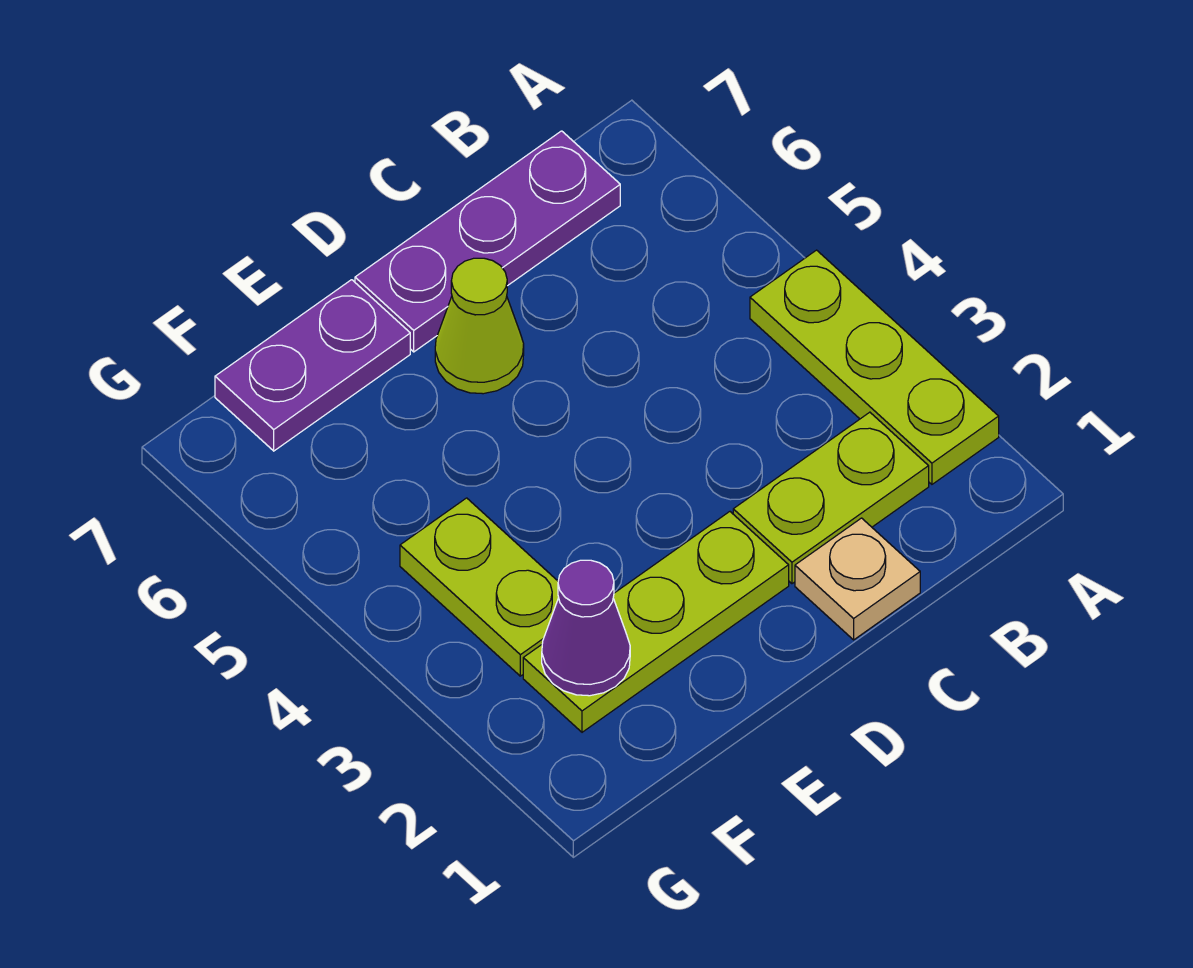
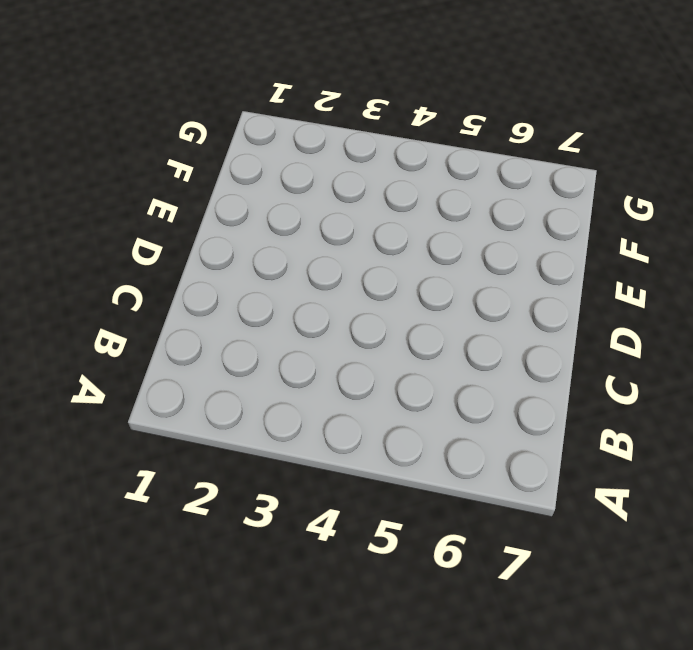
none -> lime 1x3 plate [750,250,999,484]
none -> lime 1x2 plate [733,412,929,584]

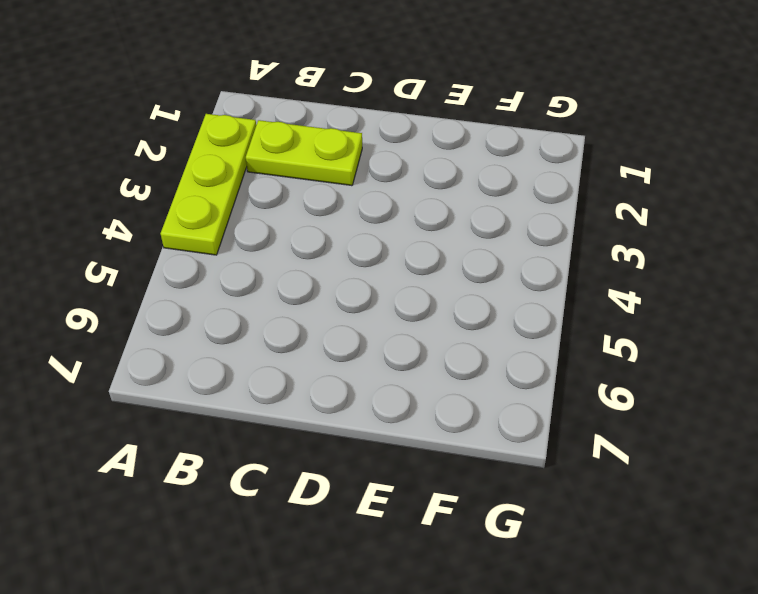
none -> purple 1x3 plate [355,131,620,352]
none -> tan 1x1 plate [795,518,920,640]

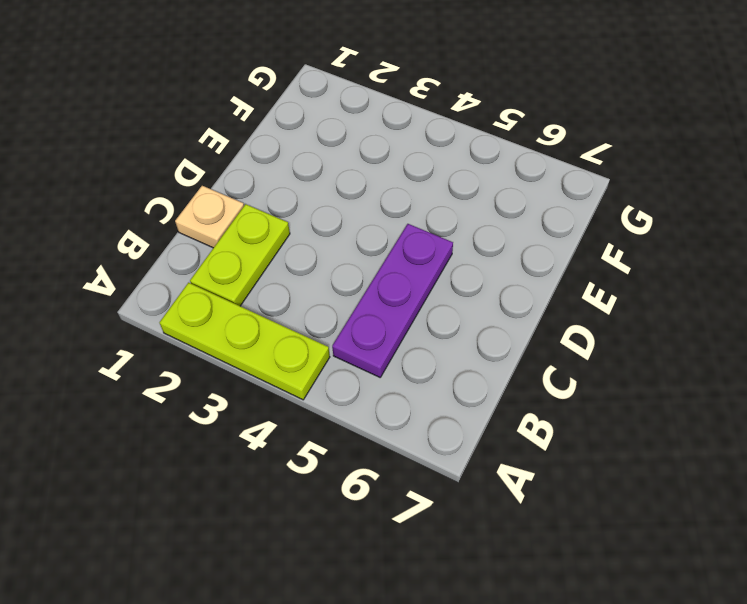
purple 1x3 plate [332,224,453,377] -> purple 1x3 plate moved to [355,131,620,352]
none -> lime 1x3 plate [523,512,789,732]
none -> lime 1x1 cone [435,258,524,394]

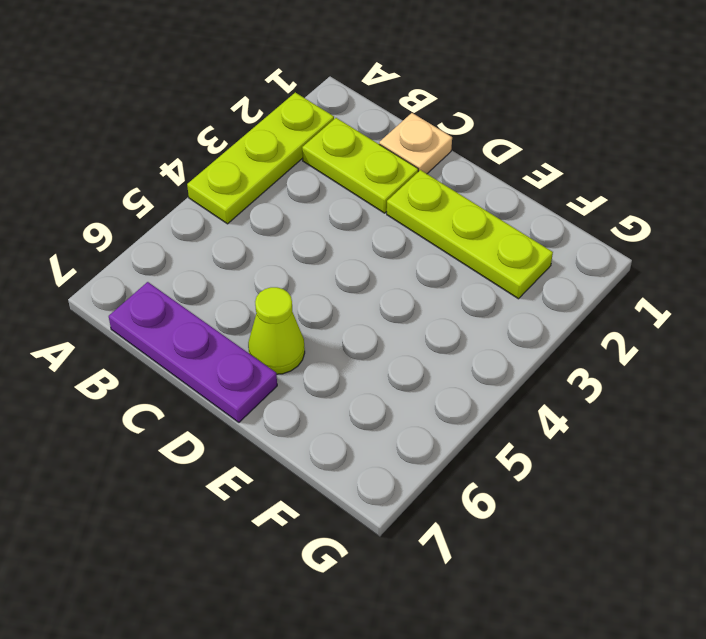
none -> purple 1x2 plate [215,280,410,451]
none -> lime 1x2 plate [400,498,559,676]

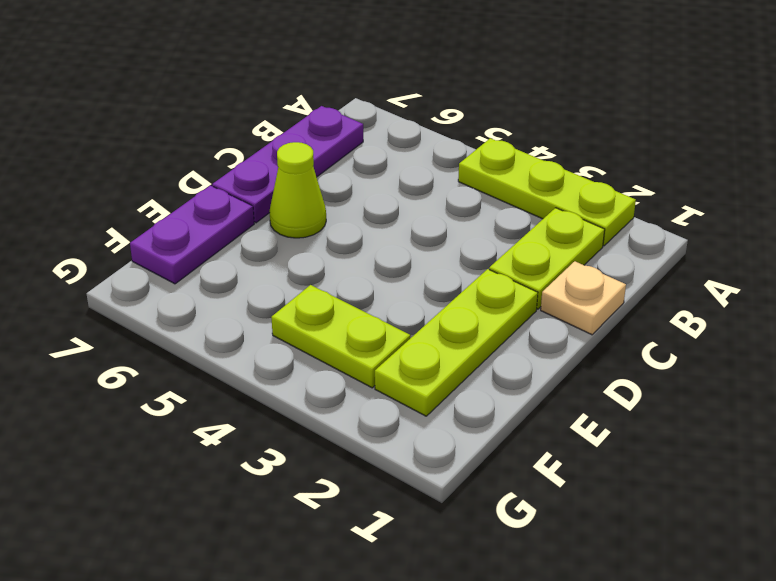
none -> purple 1x1 cone [542,560,630,696]

